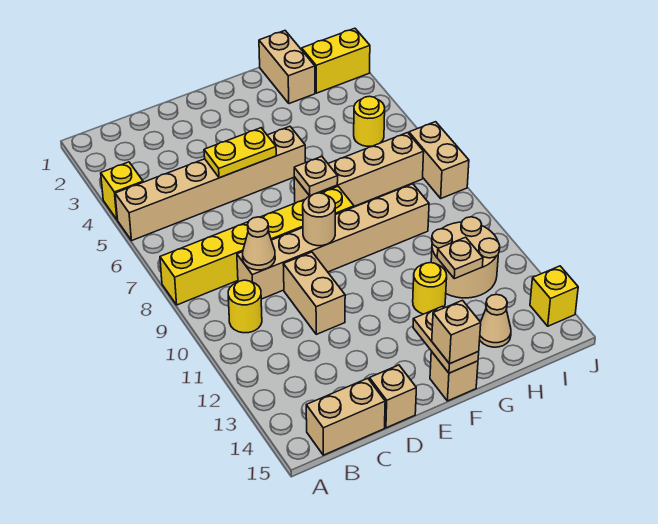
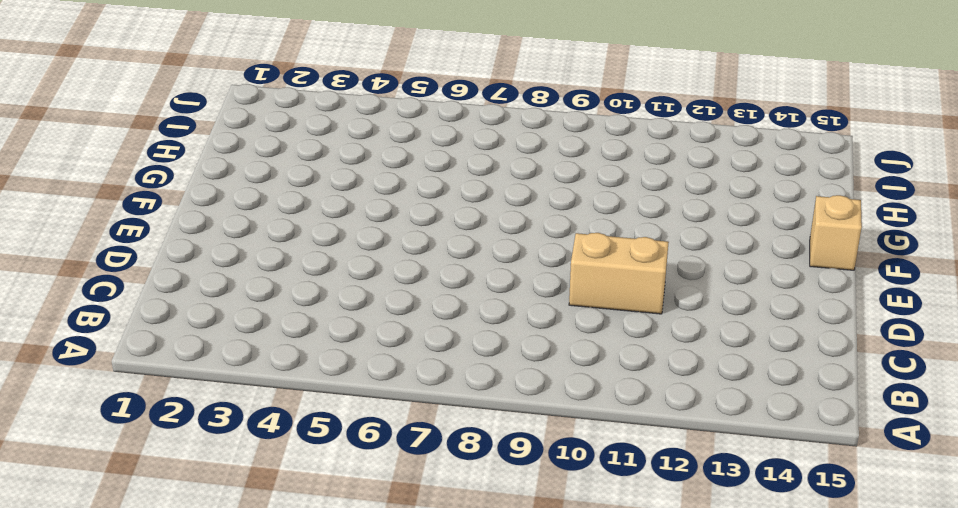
none -> yellow 1x1 brick [101,162,143,220]
none -> tan 1x6 brick [115,126,305,241]
none -> yellow 1x6 brick [160,187,354,305]

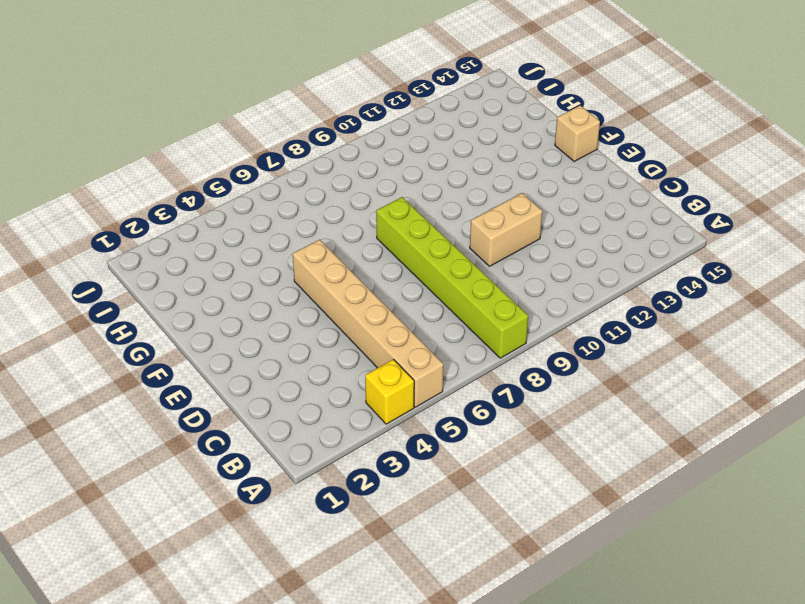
lime 1x6 brick [376,197,528,358] -> yellow 1x6 brick [160,187,354,305]
none -> yellow 1x1 round brick [228,280,262,333]
none -> tan 1x2 brick [306,378,385,455]
none -> tan 1x6 brick [237,184,429,299]

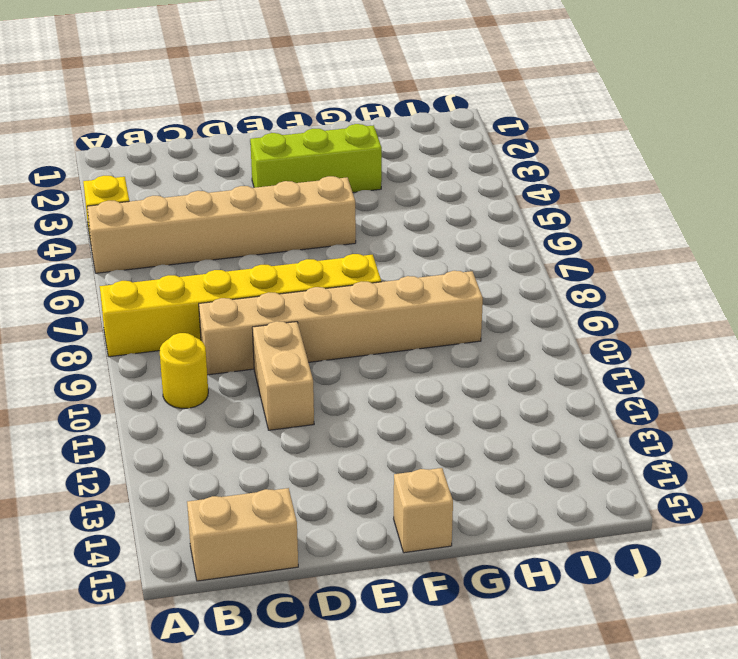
lime 1x3 brick [250,124,382,192] -> none
none -> tan 1x1 brick [369,365,416,428]
none -> tan 1x4 brick [294,133,424,206]
none -> yellow 1x1 round brick [413,263,447,314]

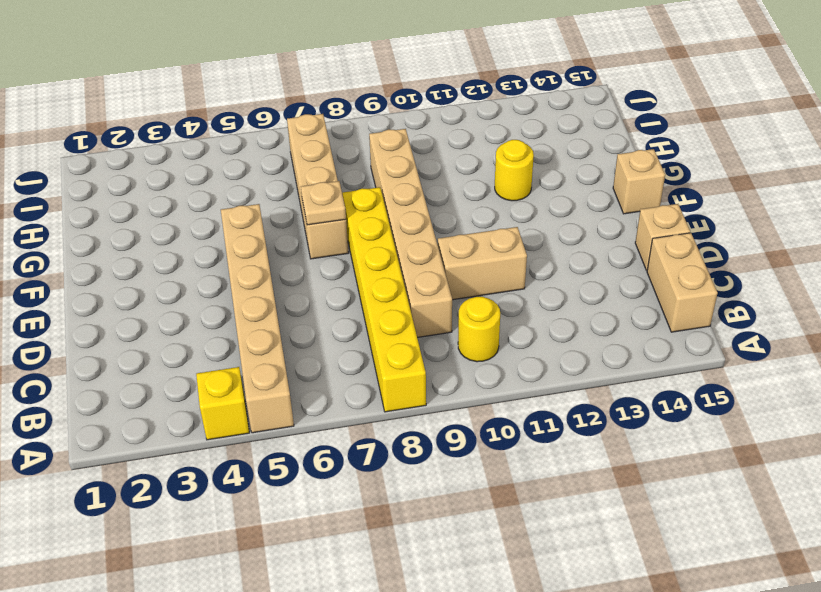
none -> tan 1x2 brick [259,31,315,104]
none -> tan 2x2 round brick [431,217,500,298]
none -> tan 1x1 cone [480,294,511,347]

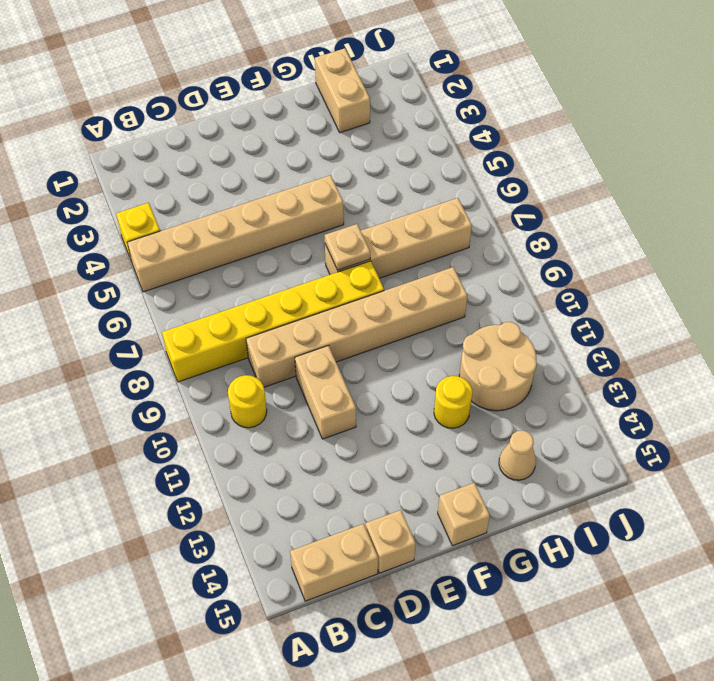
none -> yellow 1x2 brick [302,28,370,93]
none -> yellow 1x1 round brick [354,96,385,146]
none -> tan 1x2 brick [409,122,469,198]

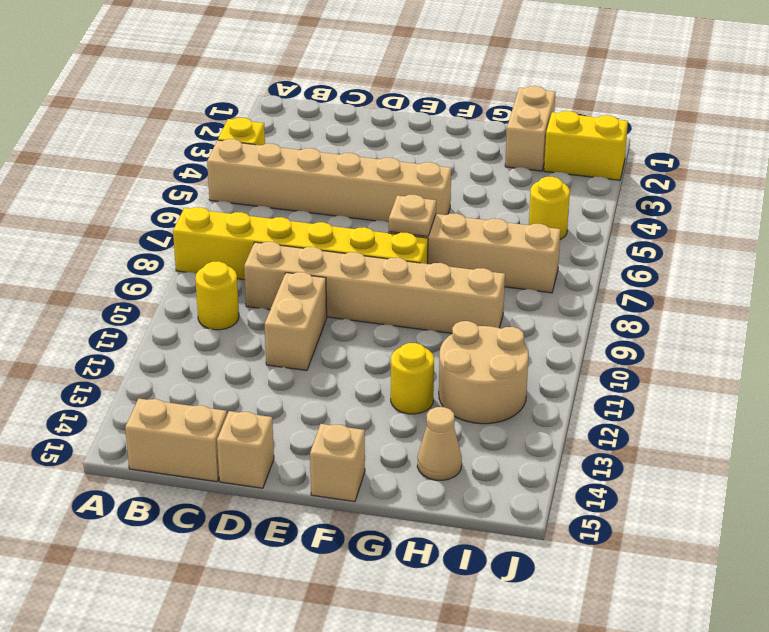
none -> tan 1x2 brick [409,122,469,198]
none -> yellow 1x1 brick [530,266,578,326]
none -> tan 1x1 cone [243,217,275,270]

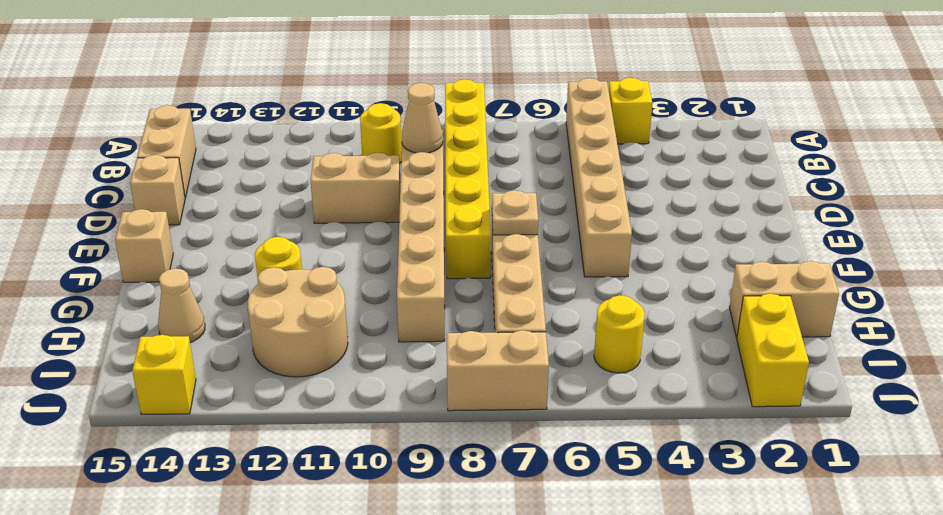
none -> yellow 1x2 plate [204,128,276,178]
none -> tan 1x1 round brick [303,193,335,246]
none -> tan 1x2 plate [413,306,479,373]

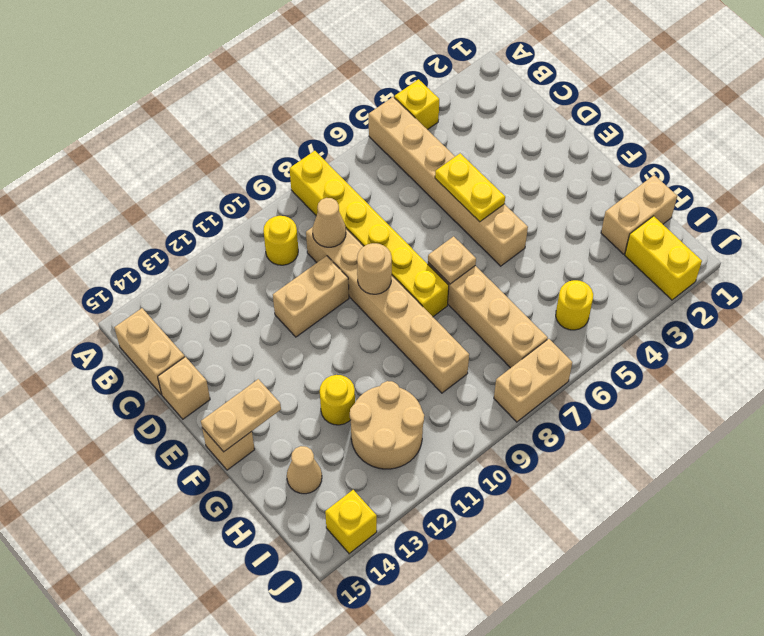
none -> tan 1x1 plate [437,237,483,279]
none -> tan 1x1 brick [432,300,481,364]

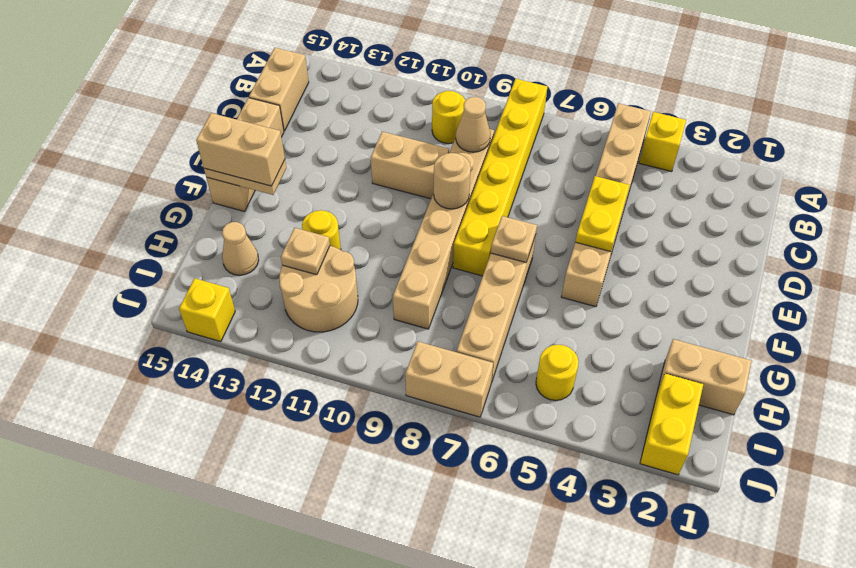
tan 1x2 brick [196,113,285,186] -> tan 1x1 brick [432,300,481,364]

